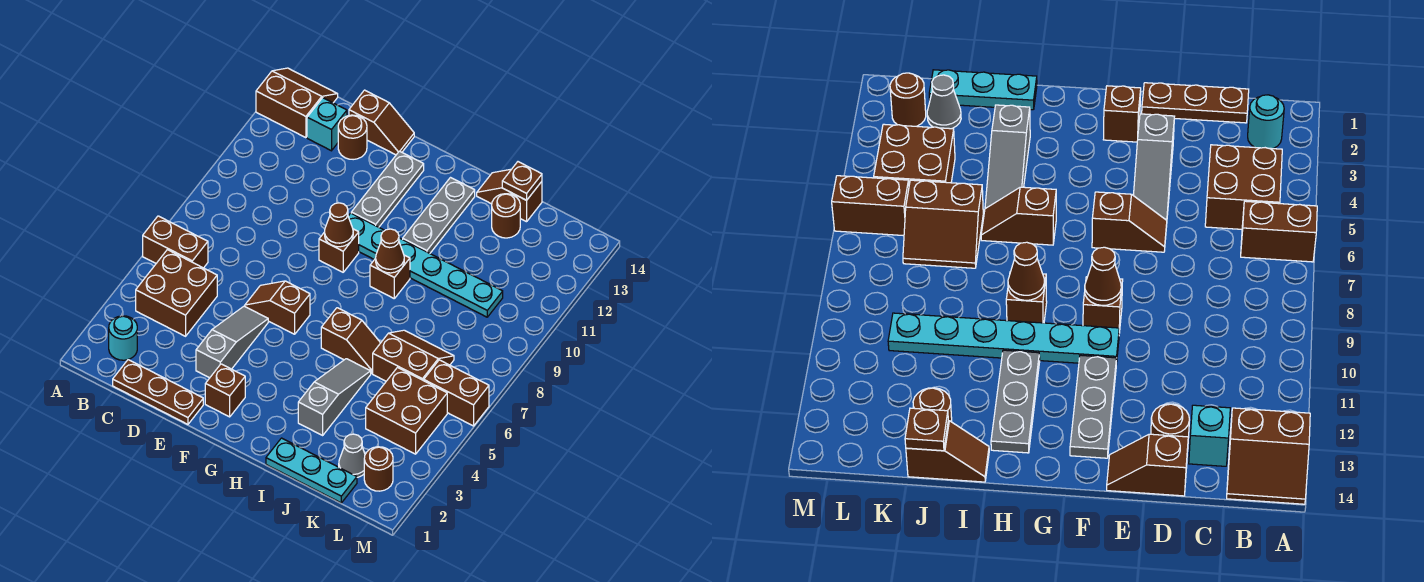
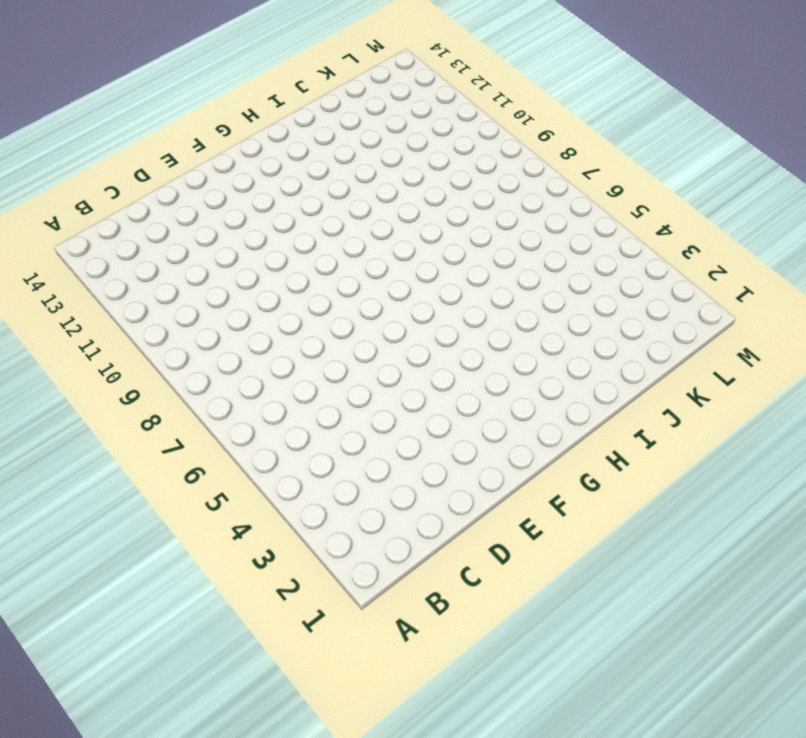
none -> brown 1x2 brick [143,216,208,268]
none -> brown 2x2 slope [256,68,338,138]
none -> cyan 1x1 round brick [109,316,137,360]

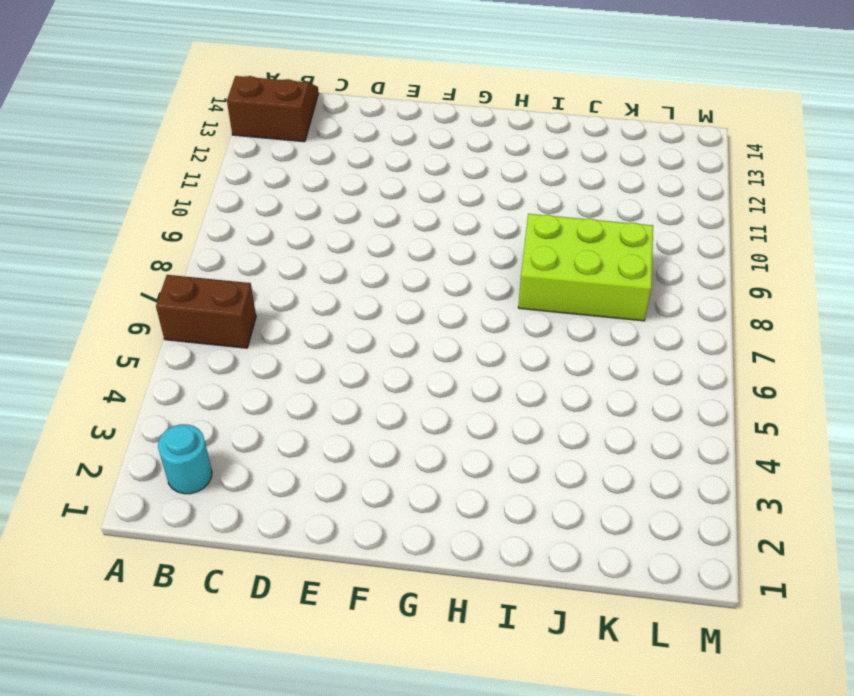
lime 2x3 brick [518,214,653,321] -> none
none -> brown 2x2 brick [136,250,217,336]
none -> brown 1x3 plate [113,360,203,424]
none -> cyan 1x1 brick [307,98,347,151]

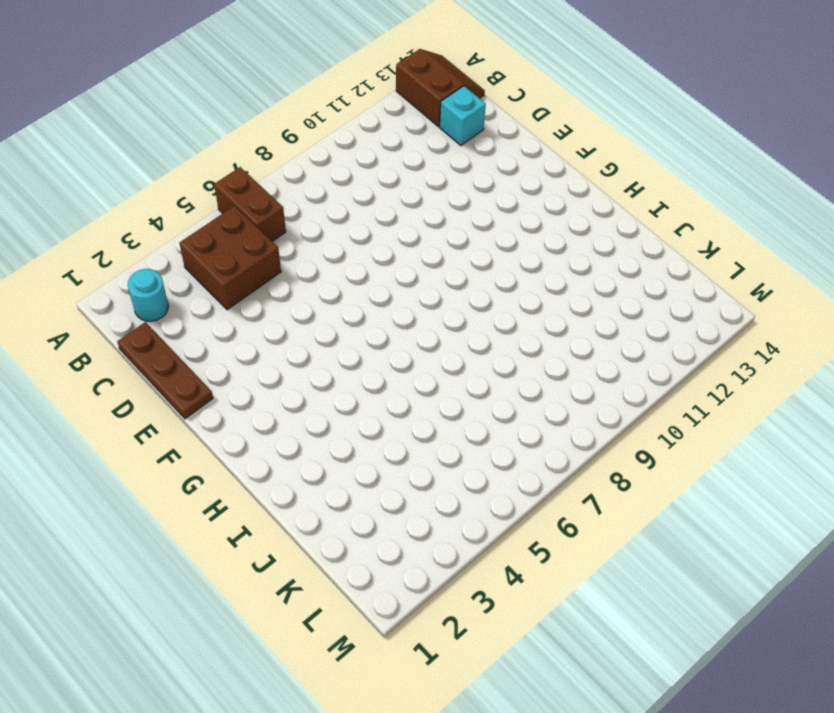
none -> brown 1x1 round brick [338,115,367,160]
none -> brown 1x2 slope [349,90,414,155]
none -> grey 1x3 slope [196,306,268,378]

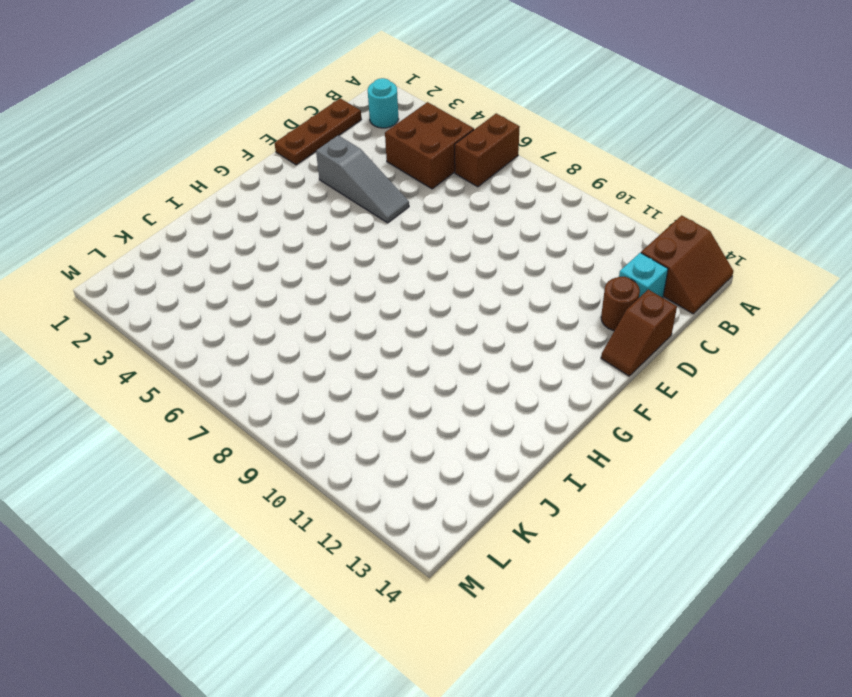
none -> brown 1x2 slope [245,281,310,334]
none -> brown 1x1 brick [205,364,245,417]
none -> brown 1x1 brick [319,229,359,272]

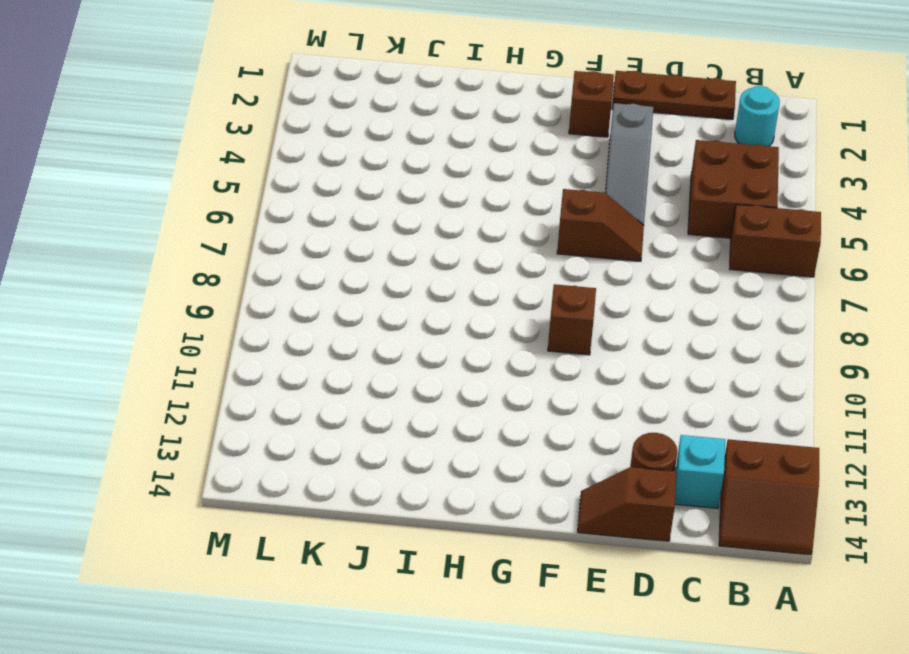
none -> cyan 1x6 plate [348,213,503,317]
none -> grey 1x3 plate [351,151,424,227]
none -> brown 1x2 slope [321,308,380,373]

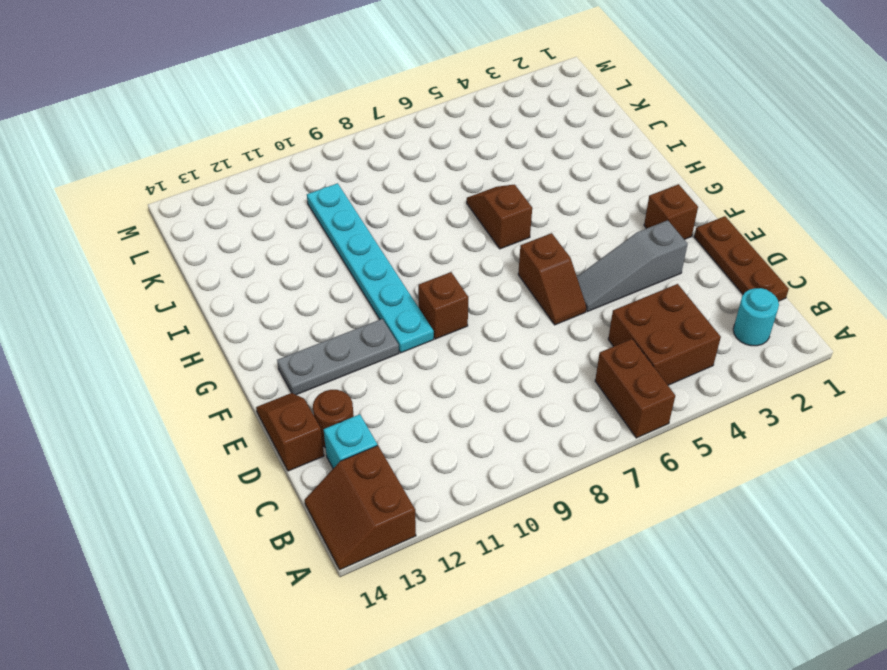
none -> brown 1x1 brick [370,255,410,298]
none -> grey 1x3 plate [403,178,475,253]
none -> cyan 1x3 plate [266,438,357,503]

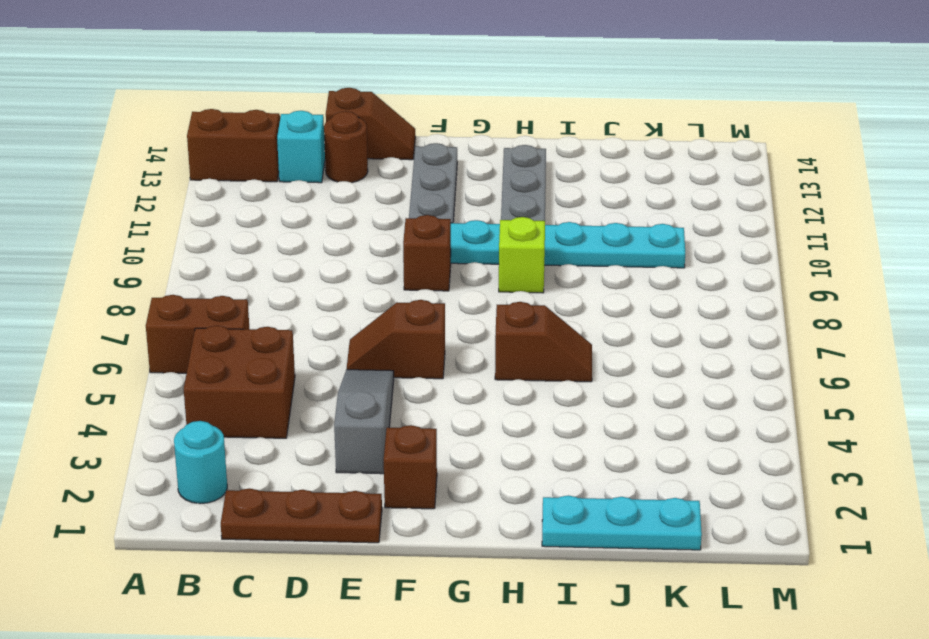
lime 1x1 brick [499,217,545,293] -> brown 1x1 brick [370,255,410,298]
none -> grey 1x3 slope [298,359,371,435]
none -> brown 1x2 slope [477,169,542,222]
none -> brown 2x2 slope [373,330,454,381]

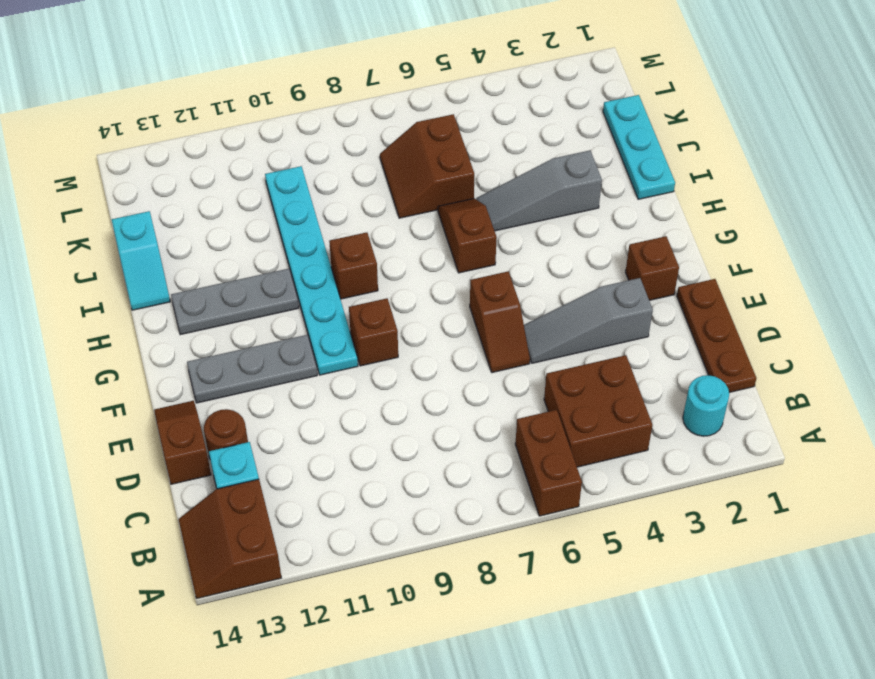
cyan 1x2 slope [112,211,170,310] -> brown 1x2 slope [477,169,542,222]
none -> brown 1x1 round brick [492,194,520,238]
none -> grey 1x1 cone [339,434,365,477]
none -> brown 2x2 brick [366,368,447,454]

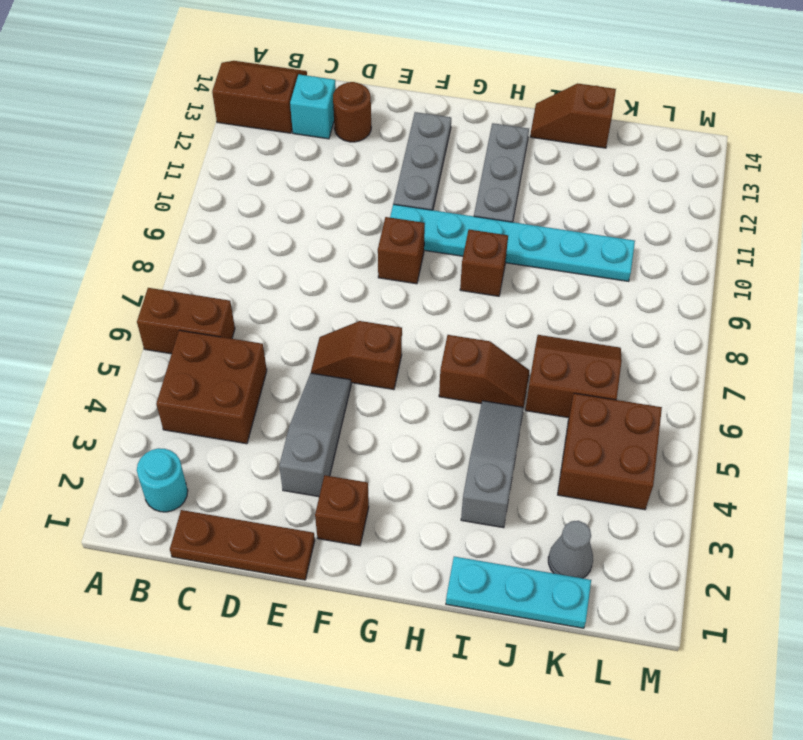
none -> brown 1x2 slope [349,90,414,155]
none -> brown 1x1 round brick [492,194,520,238]
none -> brown 1x1 round brick [364,447,393,491]

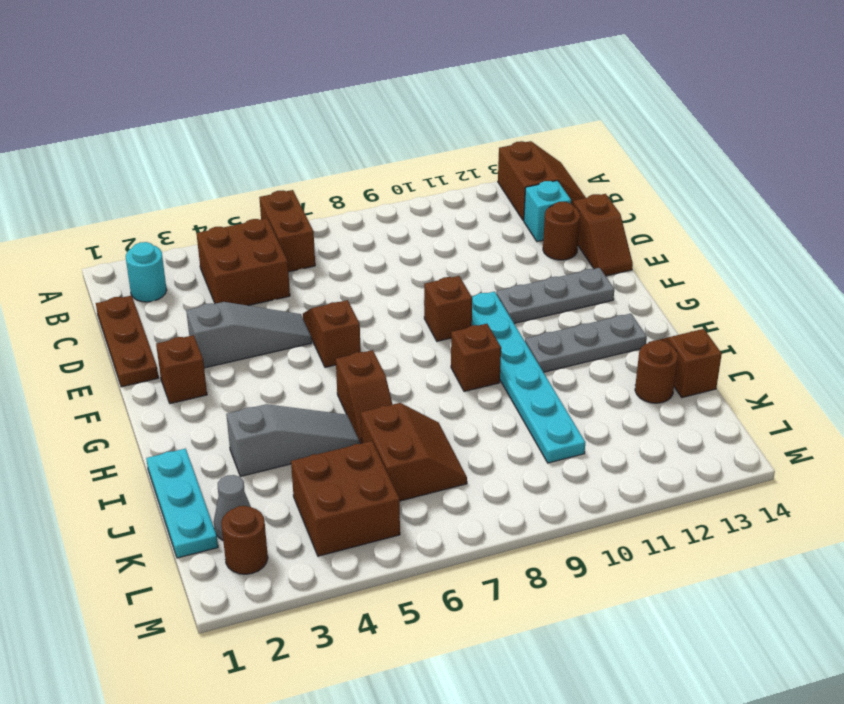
none -> brown 1x2 brick [424,360,489,426]
none -> brown 1x1 cone [325,203,353,247]
none -> brown 1x1 cone [376,229,404,273]

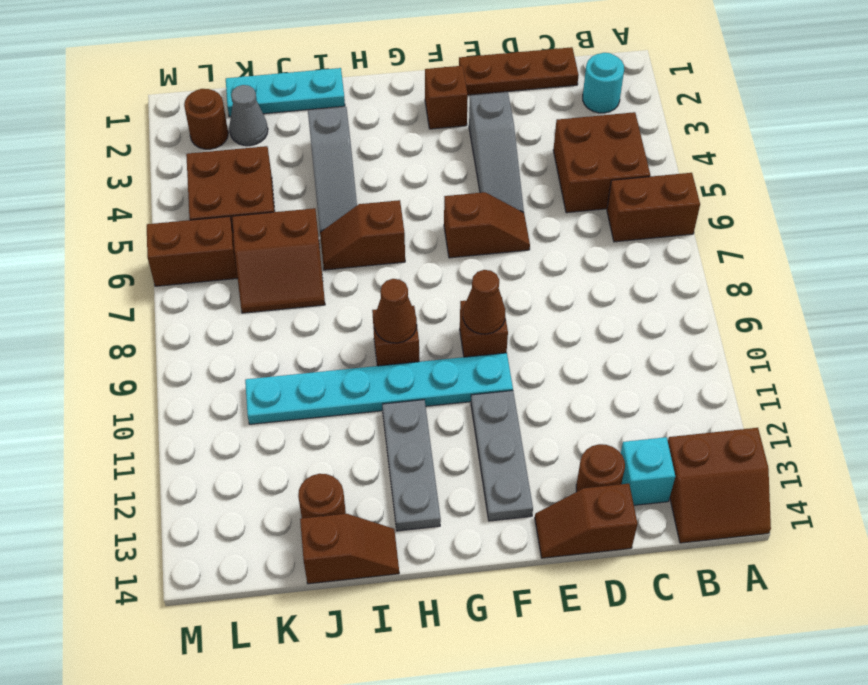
none -> brown 1x1 plate [502,162,542,200]

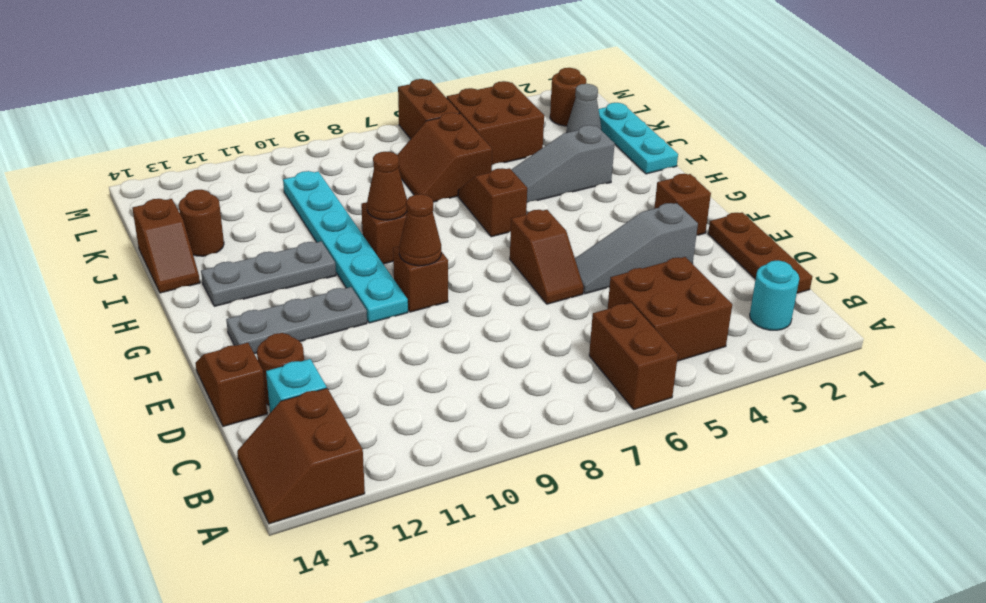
none -> brown 1x1 plate [502,162,542,200]

